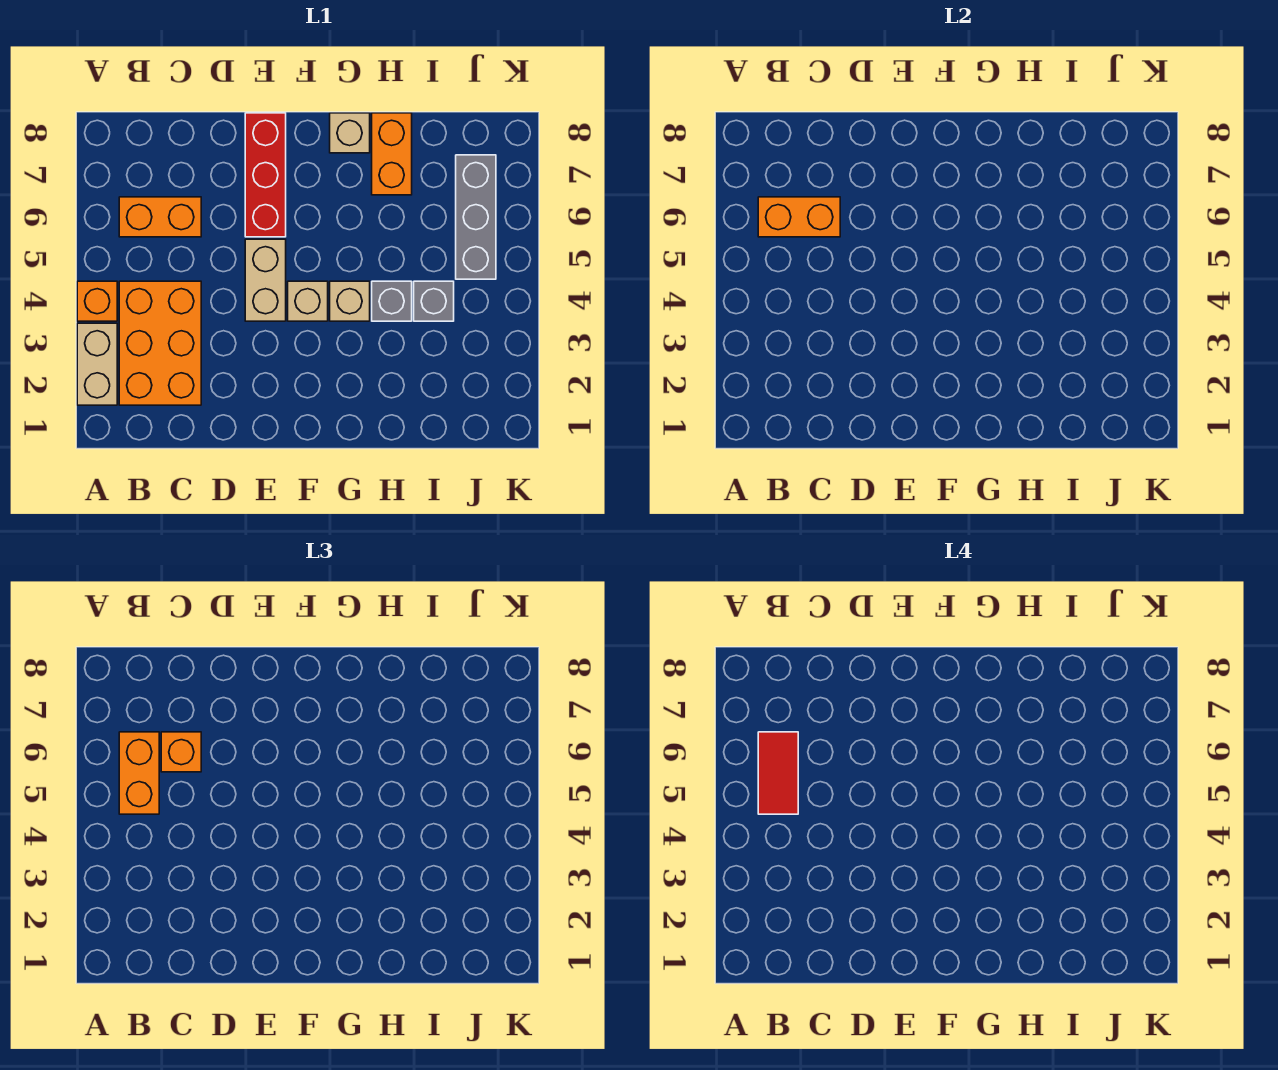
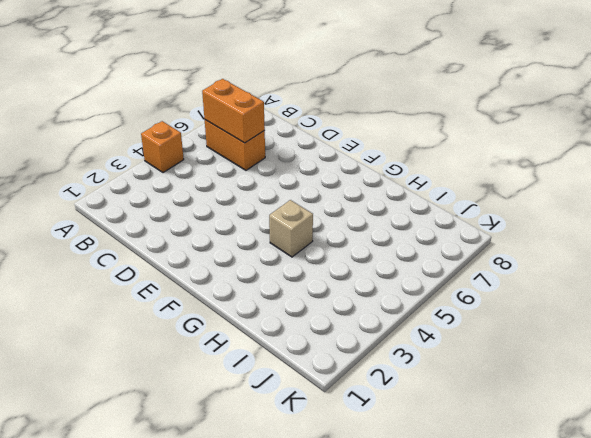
none -> tan 1x2 brick [77,323,117,405]
none -> orange 2x3 brick [119,281,201,405]
none -> tan 1x2 brick [245,239,286,321]

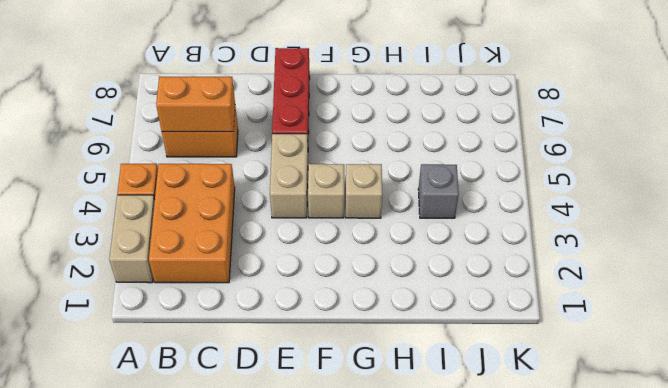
none -> tan 1x1 brick [330,113,370,153]
none -> grey 1x1 brick [372,281,412,321]
none -> orange 1x2 brick [372,113,412,195]

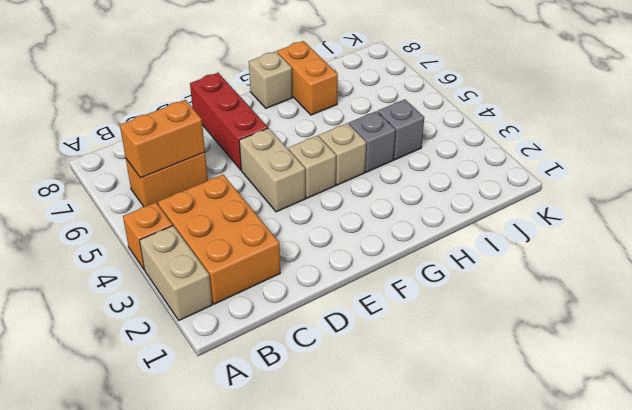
none -> grey 1x3 brick [456,155,496,279]
none -> orange 1x2 brick [119,732,159,814]
none -> orange 1x1 brick [161,732,201,772]

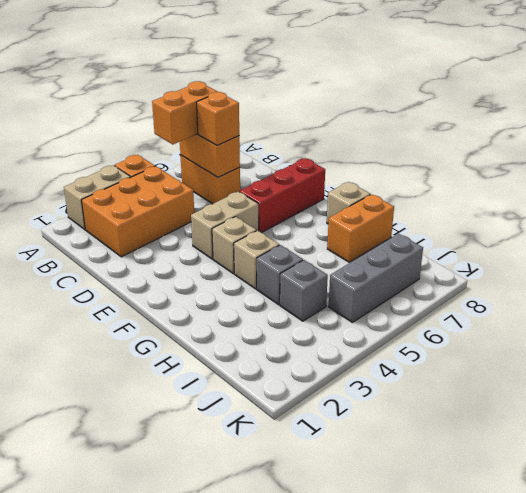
none -> red 1x2 tile [758,732,798,814]

